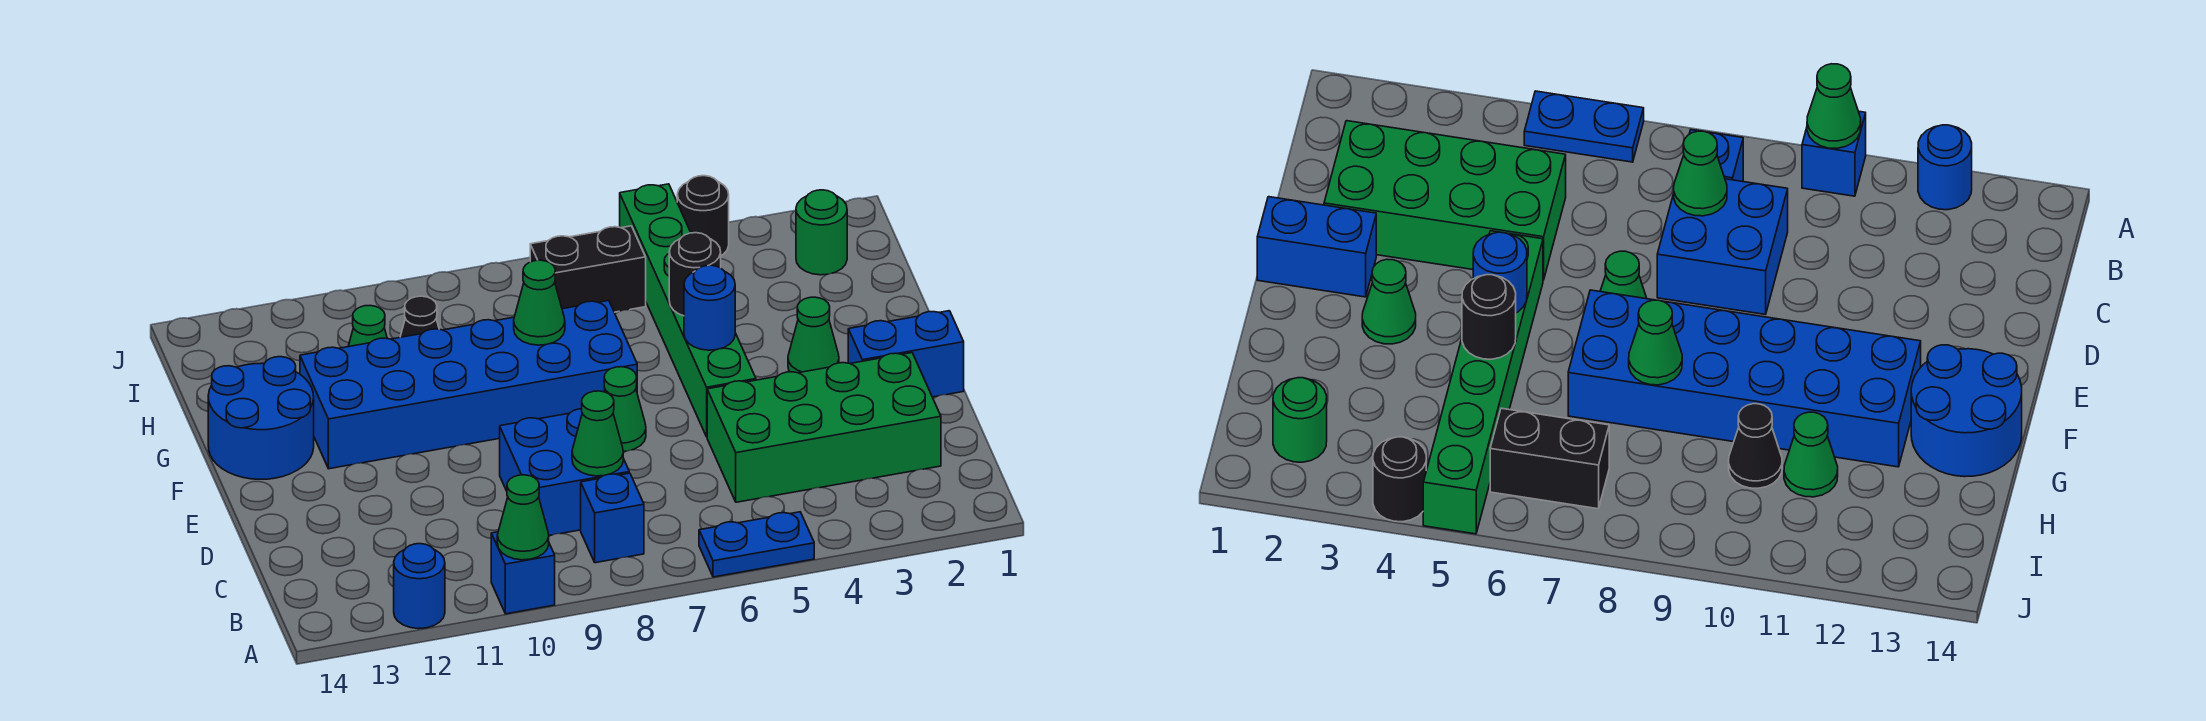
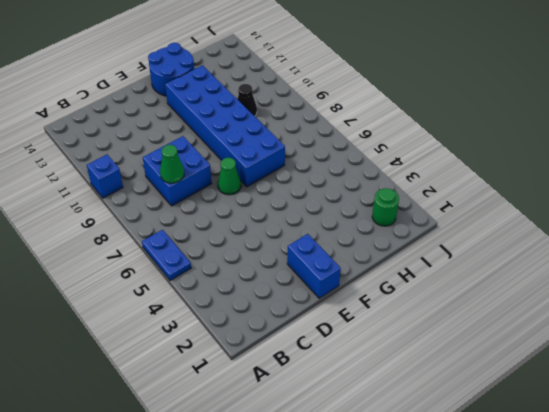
none -> blue 1x1 round brick [394,544,445,629]
none -> blue 1x1 brick [581,473,644,563]
none -> green 2x4 brick [707,353,941,502]

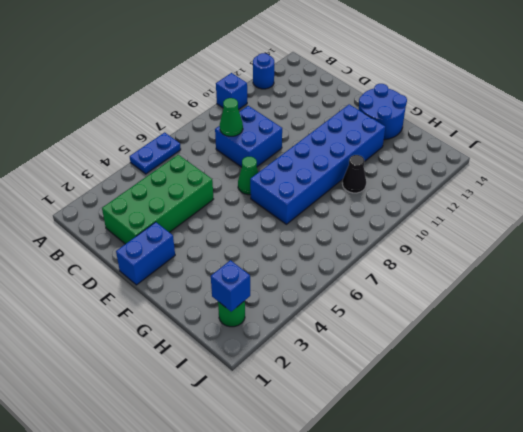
blue 1x1 brick [211,260,250,312] -> blue 1x1 brick moved to [581,473,644,563]
none -> green 1x6 brick [620,184,756,437]
none -> green 1x1 cone [788,297,839,373]
none -> green 1x1 cone [348,306,387,347]

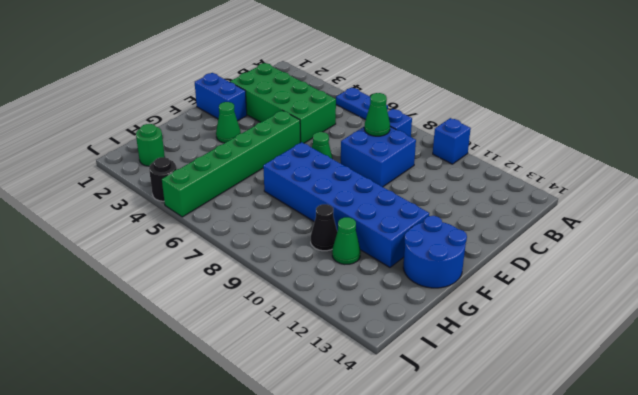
none -> blue 1x1 round brick [394,544,445,629]
none -> black 1x2 brick [530,226,646,312]
none -> green 1x1 cone [497,475,549,560]

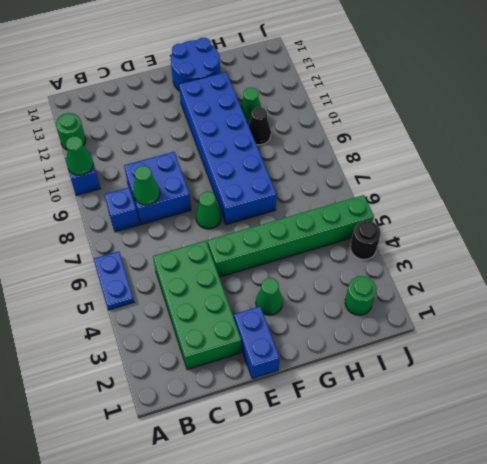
green 1x1 round brick [56,113,86,150] -> blue 1x1 round brick [394,544,445,629]
none -> black 1x2 brick [530,226,646,312]
none -> blue 1x1 round brick [684,265,735,350]
none -> black 1x1 round brick [669,233,721,316]

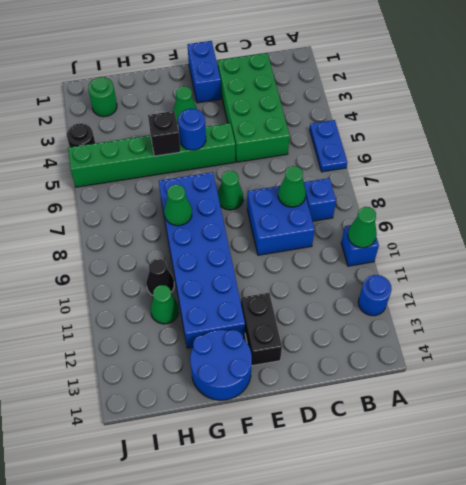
black 1x2 brick [241,293,282,366] -> black 1x2 brick moved to [530,226,646,312]
black 1x1 brick [148,111,181,156] -> black 1x1 round brick [669,233,721,316]

